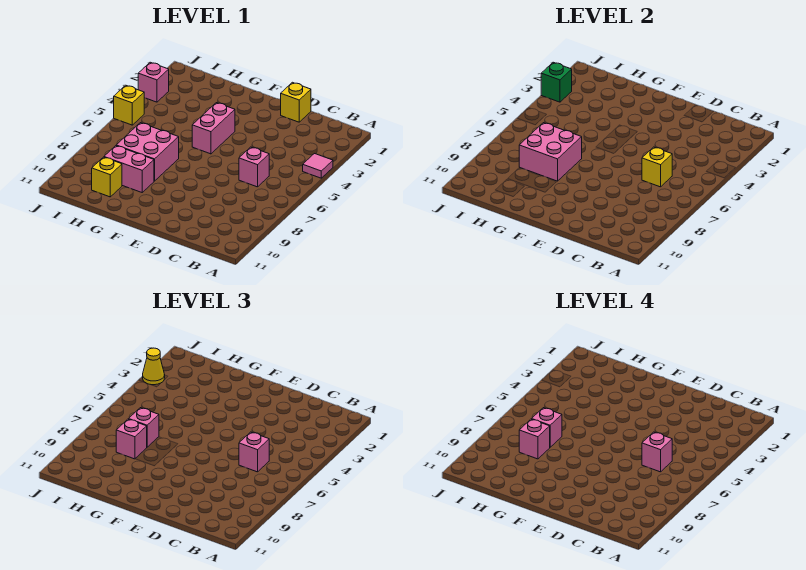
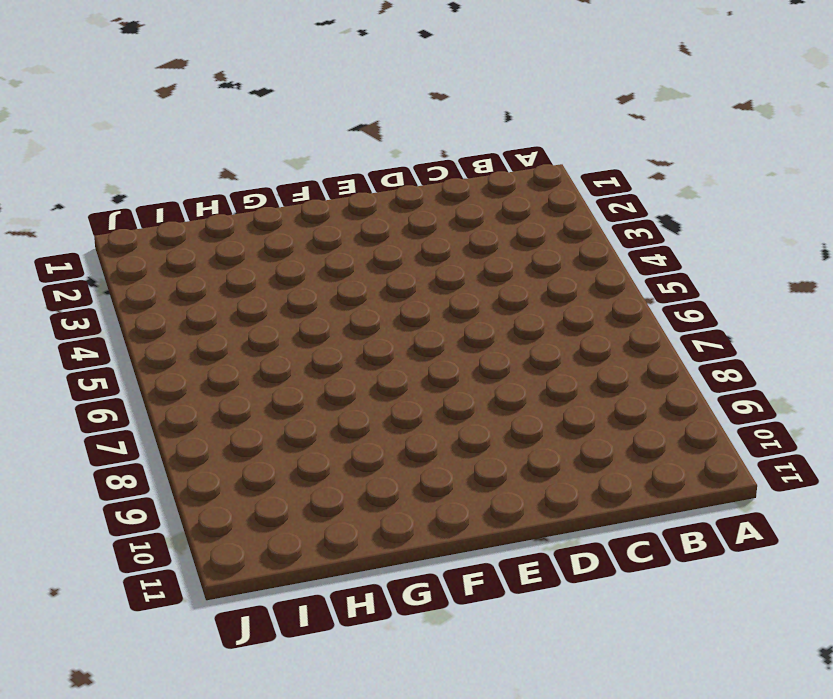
none -> pink 1x1 tile [303,154,333,178]
none -> pink 1x1 brick [239,147,269,187]
none -> yellow 1x1 brick [281,82,311,122]

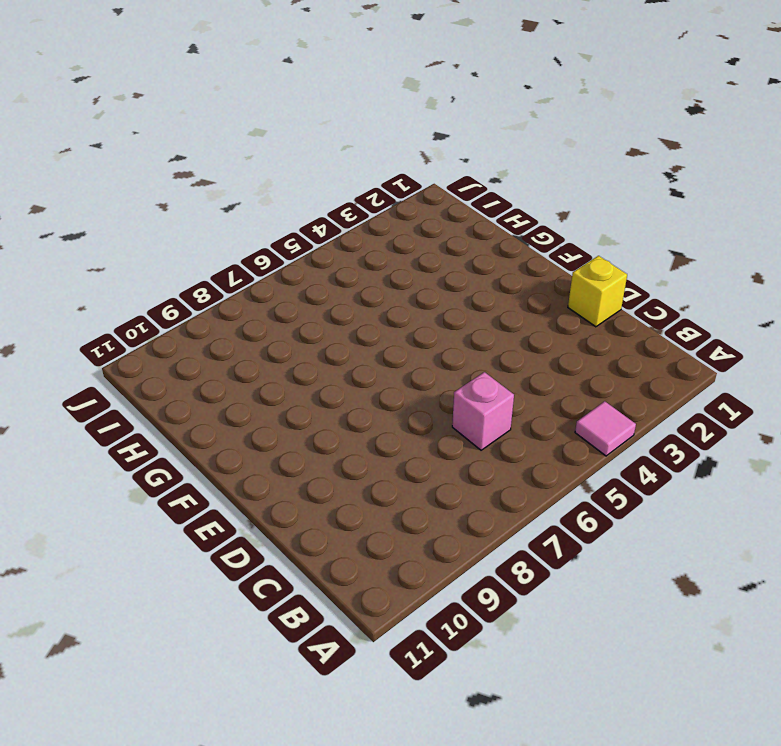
none -> pink 1x2 brick [192,103,235,154]
none -> pink 2x2 brick [116,123,179,181]
none -> pink 1x2 brick [104,146,154,192]

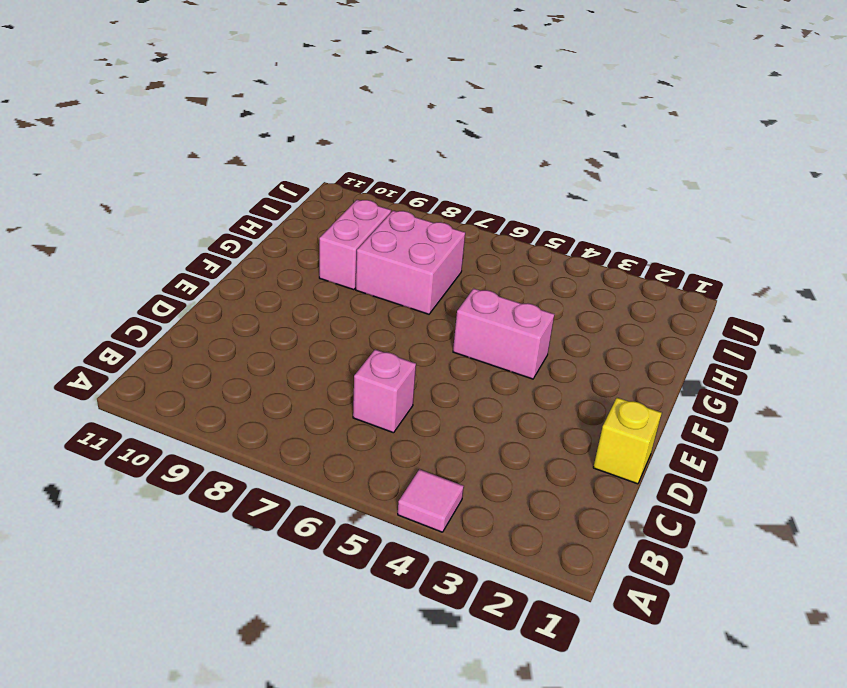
none -> yellow 1x1 brick [92,157,122,197]
none -> pink 1x1 brick [138,62,169,102]
none -> yellow 1x1 brick [114,85,144,125]

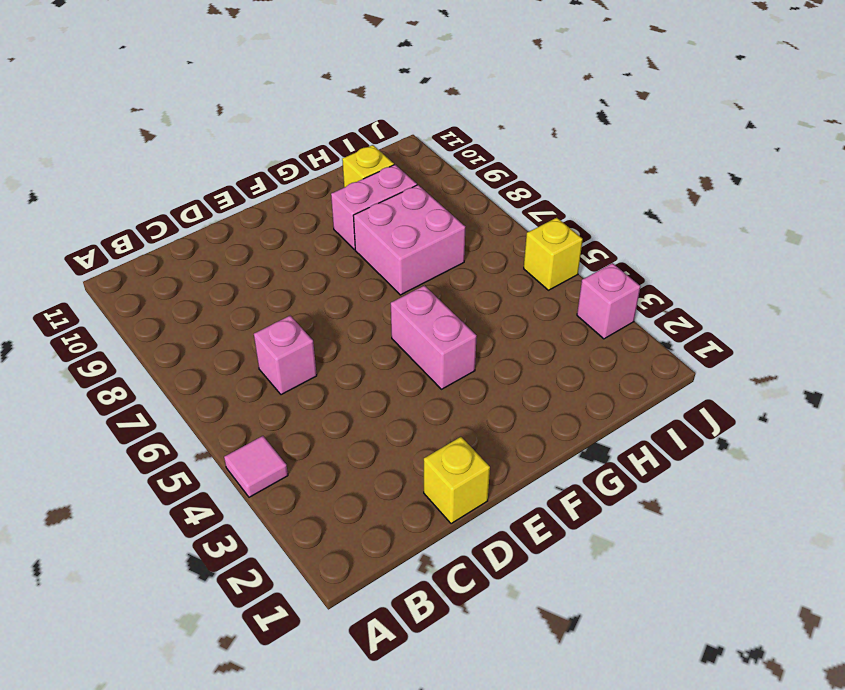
none -> yellow 1x1 brick [642,147,672,187]
none -> pink 2x2 brick [519,123,582,181]
none -> green 1x1 brick [541,62,572,102]

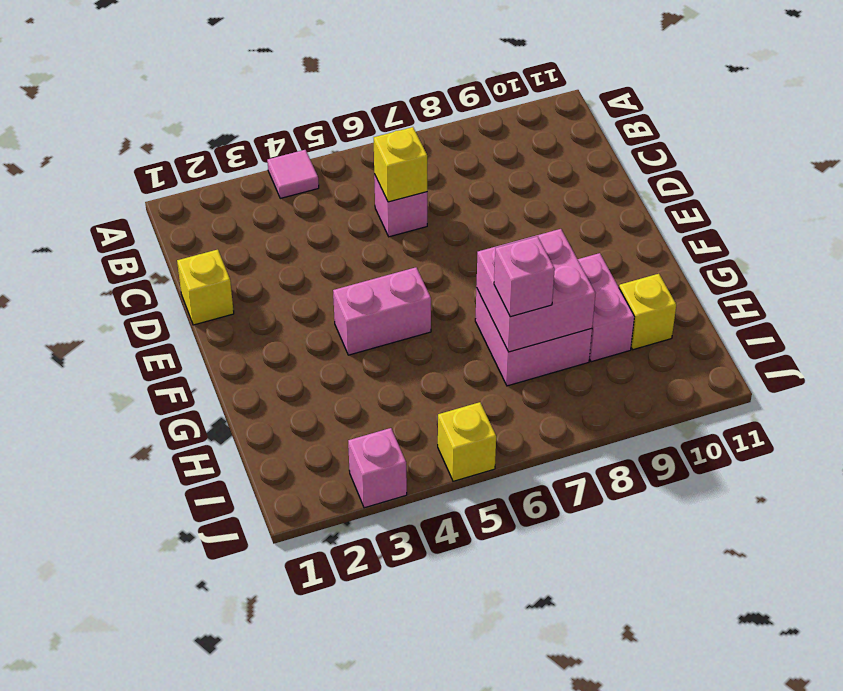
none -> green 1x1 brick [541,62,572,102]
none -> pink 1x1 brick [239,432,269,472]
none -> pink 1x1 brick [116,419,147,459]

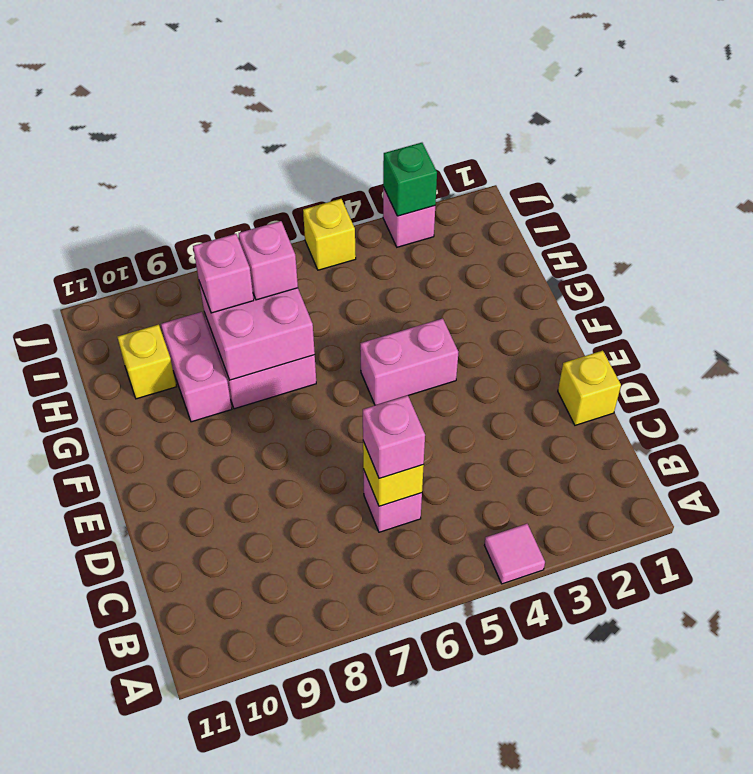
none -> yellow 1x1 cone [143,348,165,385]
none -> pink 1x1 brick [642,432,672,472]
none -> pink 1x1 brick [532,408,562,447]

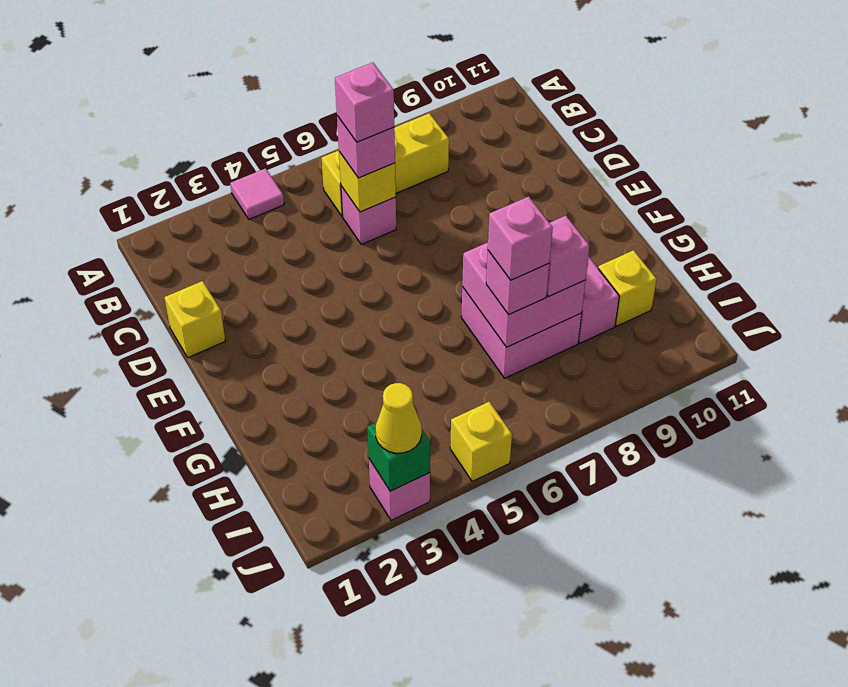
yellow 1x3 brick [321,113,449,216] -> none
none -> pink 1x2 brick [192,103,235,154]
none -> pink 1x1 brick [519,419,550,459]

